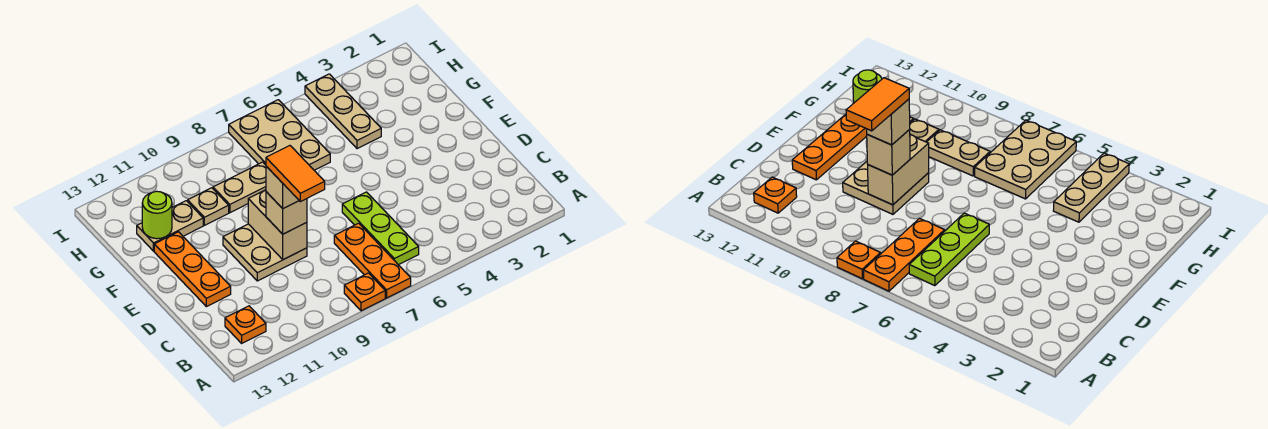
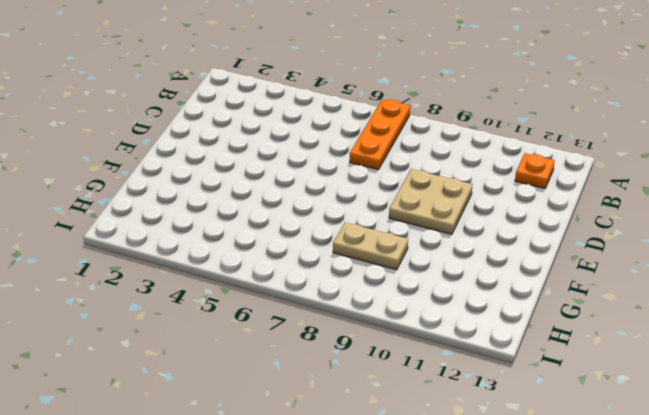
none -> orange 1x1 plate [344,273,385,311]
none -> lime 1x3 plate [342,192,419,265]
none -> orange 1x3 plate [154,232,231,307]

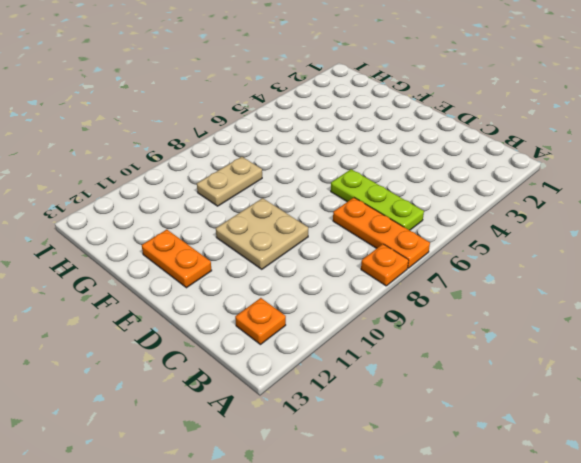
orange 1x2 plate [142,230,212,288] -> orange 1x3 plate [154,232,231,307]
none -> tan 1x3 plate [305,74,381,149]
none -> tan 2x3 plate [229,100,330,170]
none -> tan 1x1 plate [188,188,229,225]

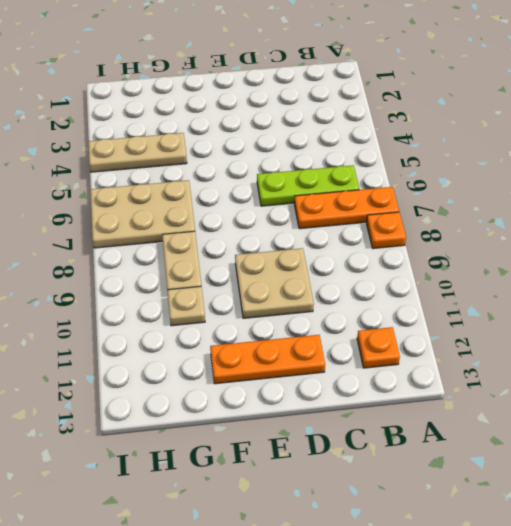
none -> tan 1x2 plate [137,201,203,251]
none -> tan 1x2 brick [248,190,307,260]
none -> lime 1x1 round brick [142,191,172,239]

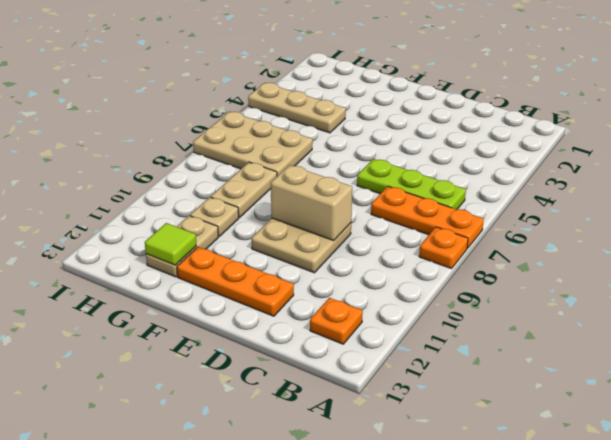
lime 1x1 tile [145,223,196,265] -> lime 1x1 round brick [142,191,172,239]
none -> tan 1x1 brick [266,192,307,234]
none -> tan 1x1 brick [266,166,299,209]
none -> orange 1x2 tile [266,146,325,202]

